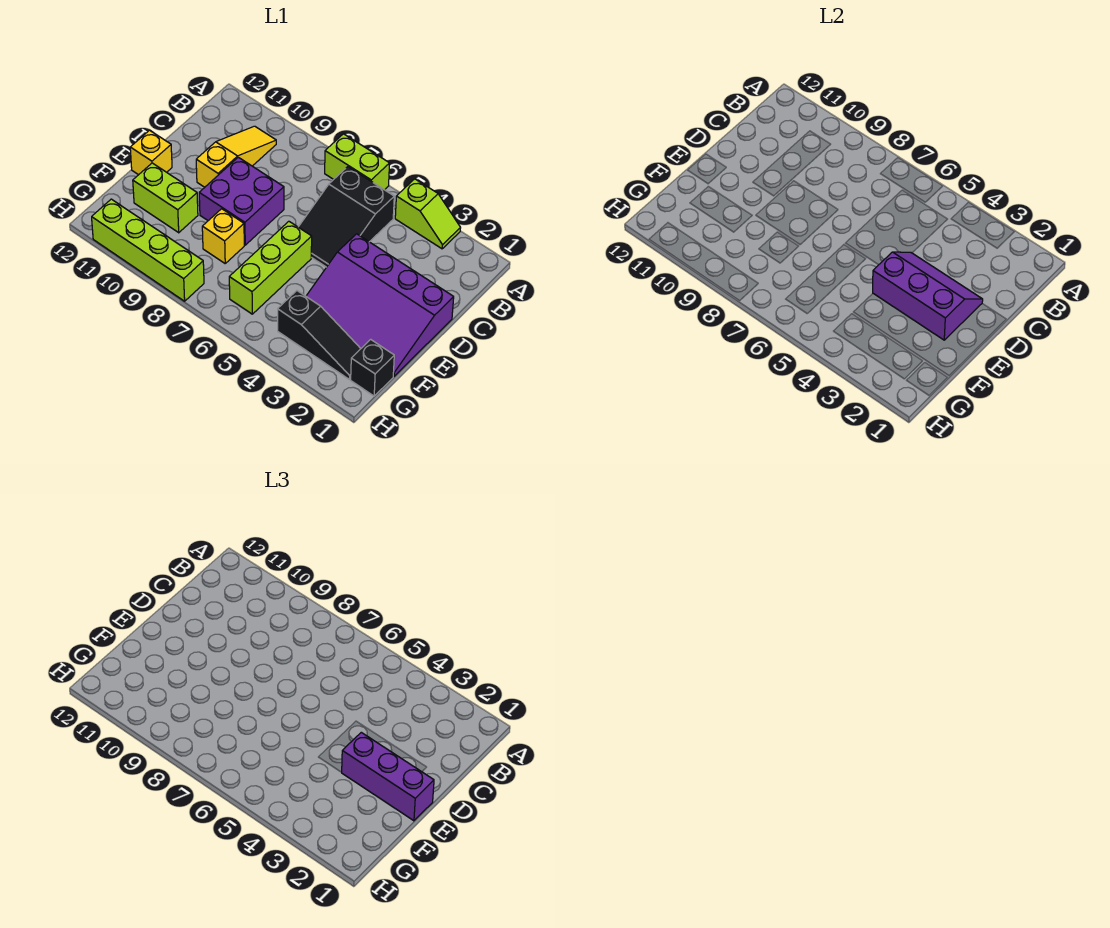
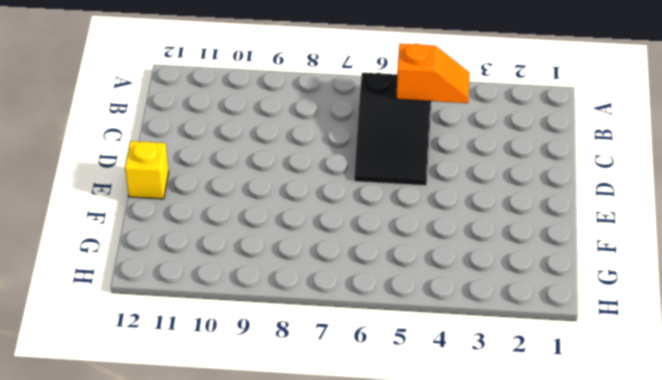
orange 1x2 slope [396,44,470,103] -> none
none -> lime 1x2 slope [395,179,460,249]
none -> lime 1x2 brick [325,134,390,190]
none -> yellow 1x3 slope [196,126,276,187]

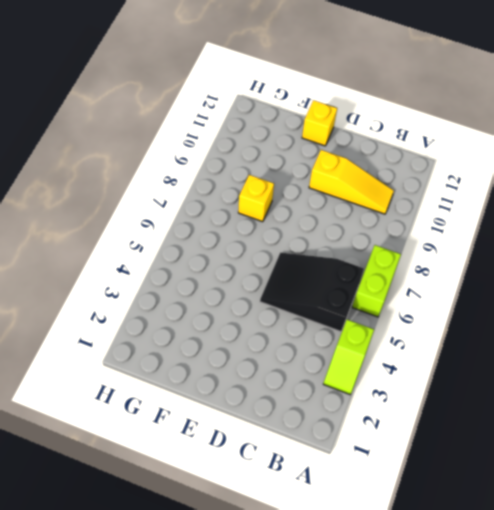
none -> purple 3x4 slope [306,234,454,376]
none -> purple 2x2 brick [199,157,284,245]
none -> lime 1x3 brick [229,221,312,314]

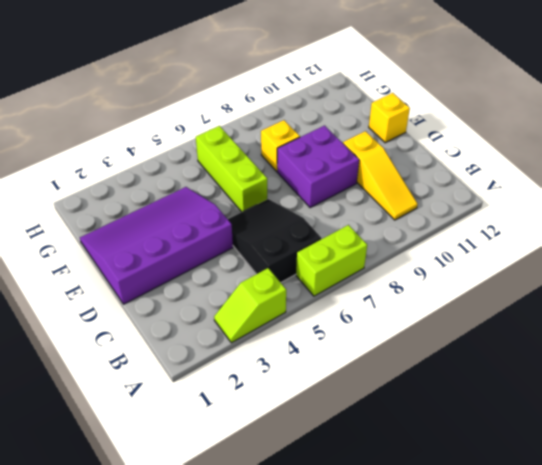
none -> lime 1x2 brick [133,163,198,233]
none -> black 1x1 brick [351,339,394,396]
none -> black 1x3 slope [278,291,361,379]

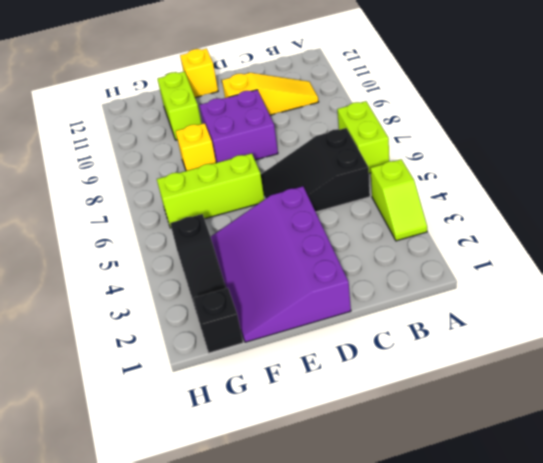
none -> lime 1x4 brick [92,199,204,301]
none -> purple 2x3 slope [873,252,983,340]
none -> purple 1x3 brick [342,732,434,821]

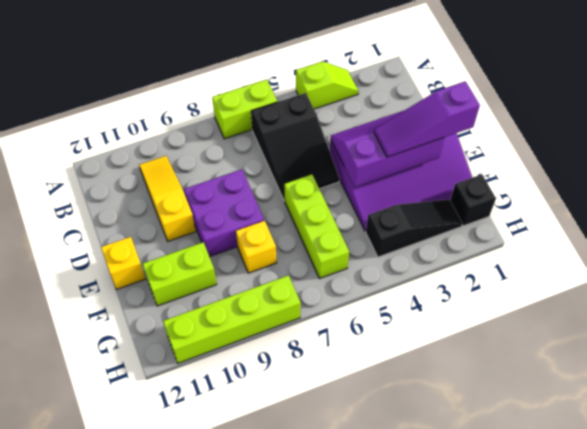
purple 1x3 slope [374,81,480,157] -> purple 1x3 brick [342,732,434,821]

